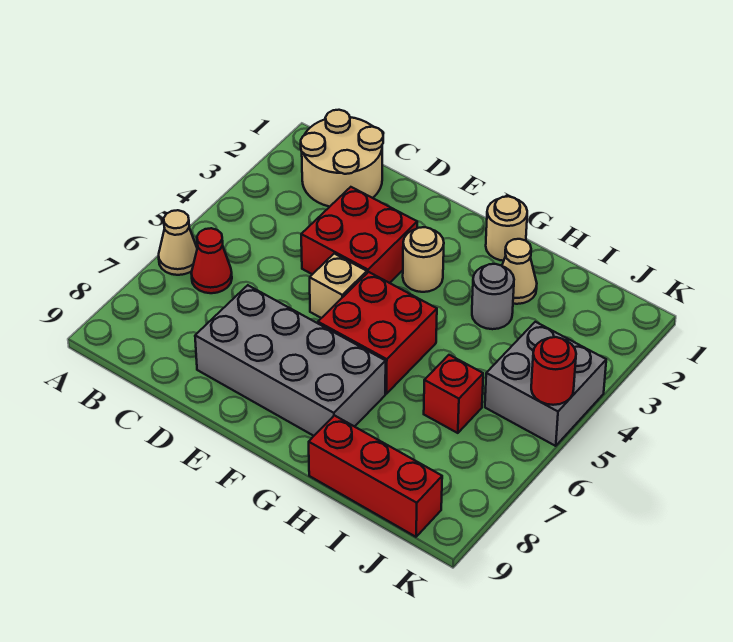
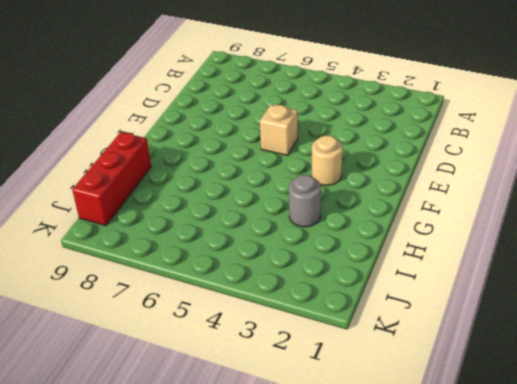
none -> tan 1x1 cone [159,210,197,275]
none -> tan 2x2 round brick [301,110,383,207]
none -> red 1x1 cone [191,228,232,293]

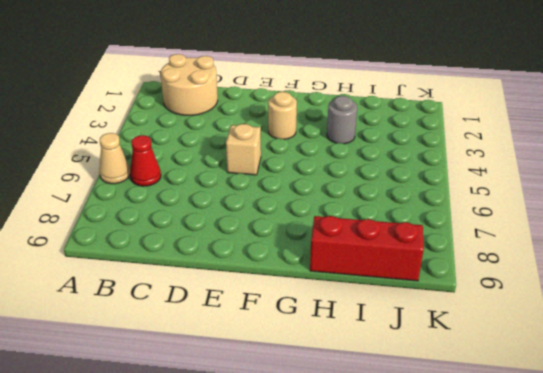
none -> red 2x2 brick [301,187,417,283]
none -> grey 2x4 brick [195,285,386,436]
none -> red 2x2 brick [318,272,437,394]

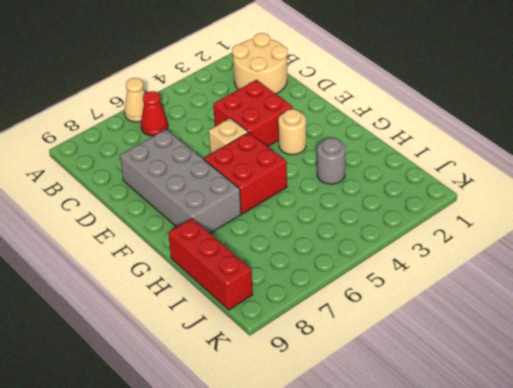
none -> tan 1x1 round brick [486,196,527,261]
none -> tan 1x1 cone [502,239,537,304]
none -> red 1x1 brick [424,355,483,433]

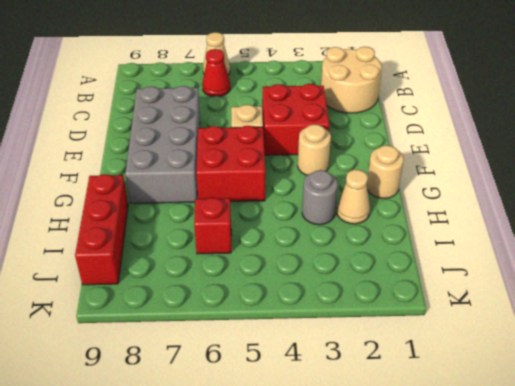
none -> grey 2x2 brick [485,322,606,446]
none -> red 1x1 round brick [531,337,576,405]

